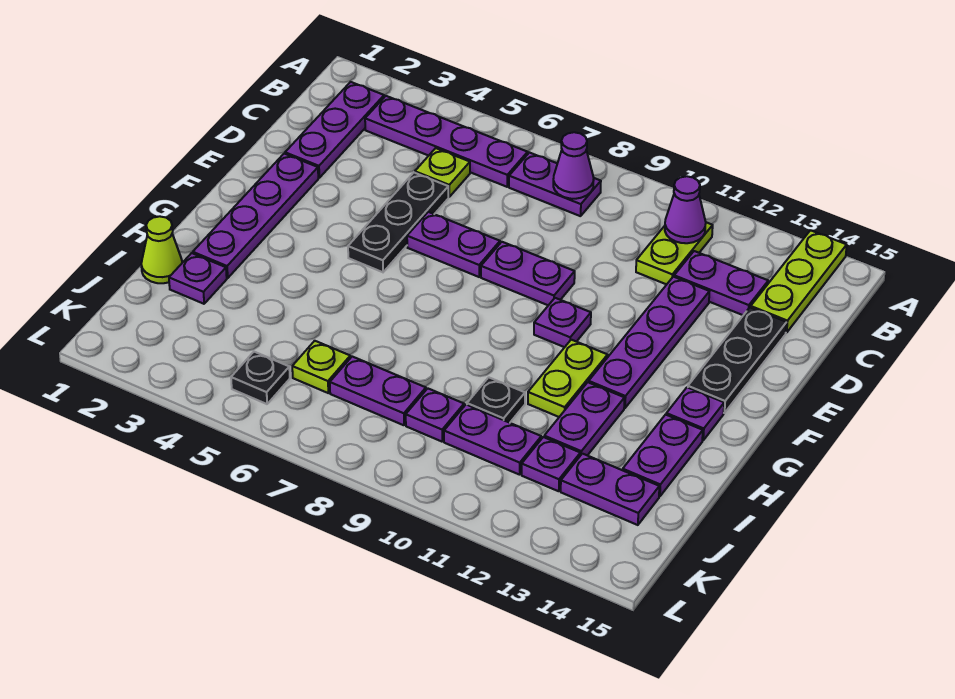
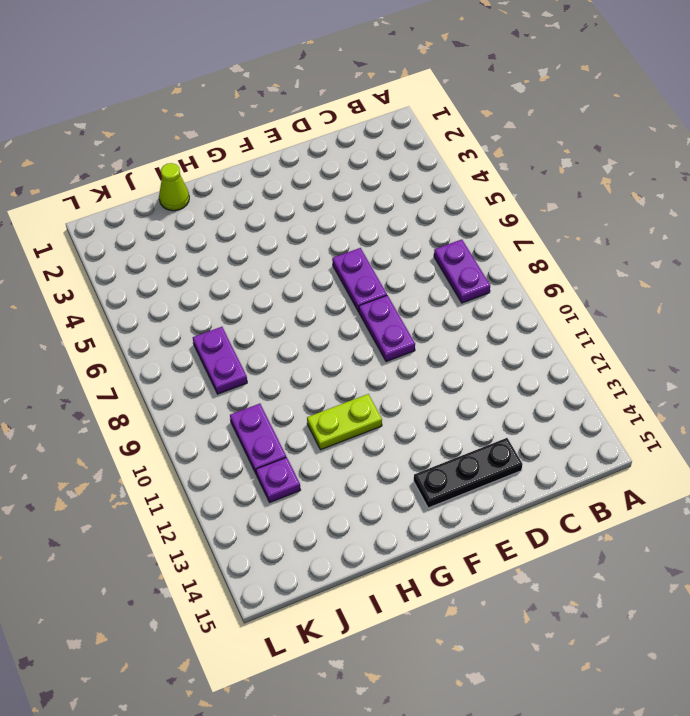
none -> lime 1x3 plate [751,230,847,333]
none -> purple 1x3 plate [285,82,384,178]
none -> purple 1x4 plate [365,96,528,187]
none -> lime 1x2 plate [636,222,713,284]

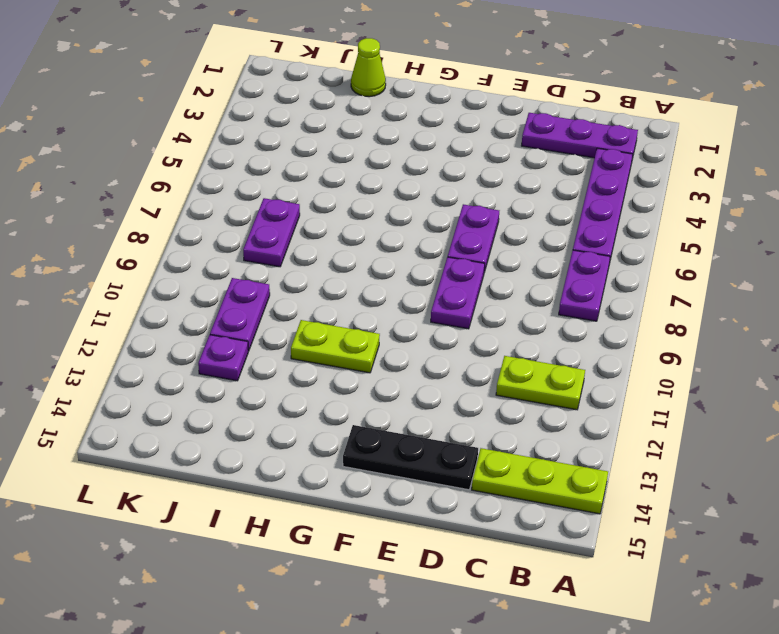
none -> lime 1x1 plate [415,148,470,197]
none -> purple 1x2 plate [674,251,768,315]
none -> black 1x3 plate [348,173,448,272]
none -> purple 1x4 plate [589,277,709,408]

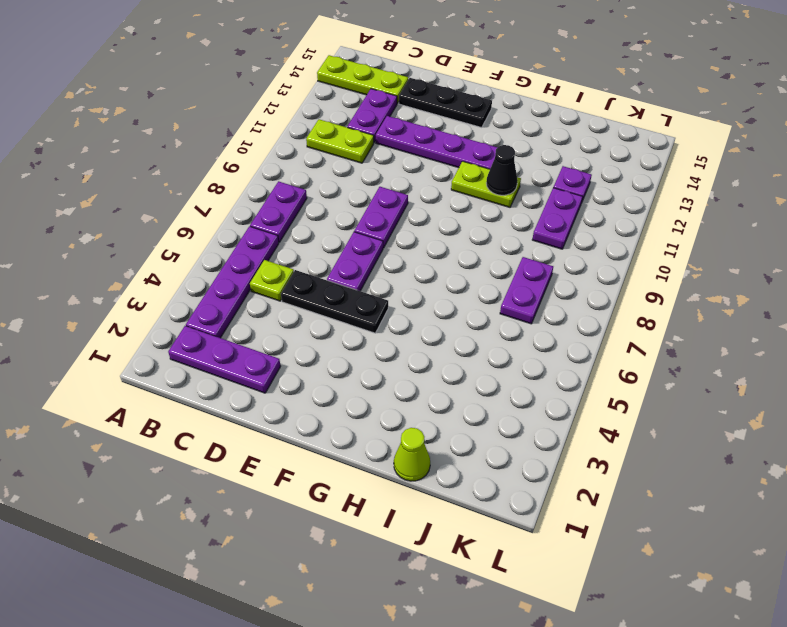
black 1x1 cone [486,145,518,195] -> none
none -> purple 1x4 plate [193,154,318,278]
none -> purple 1x1 plate [534,298,591,347]
none -> purple 1x1 plate [666,387,724,440]
none -> purple 1x2 plate [544,382,624,456]

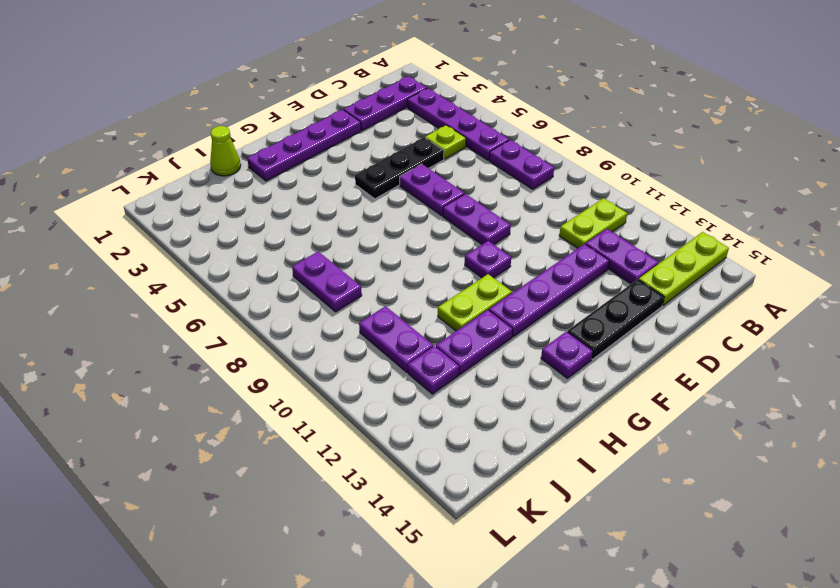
none -> purple 1x2 plate [623,415,703,497]
none -> purple 1x1 plate [169,253,227,304]
none -> black 1x1 plate [467,377,525,423]
none -> lime 1x1 plate [292,341,350,393]

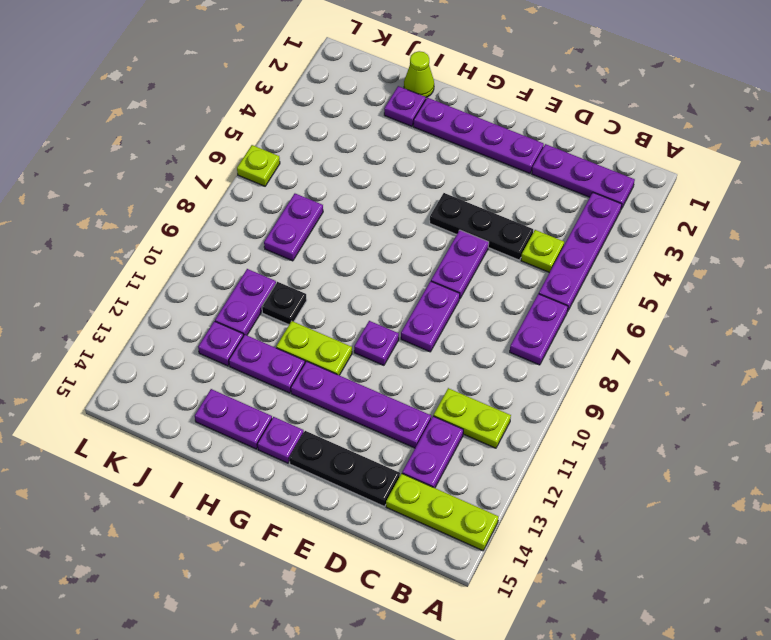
lime 1x1 plate [237,145,280,186] -> lime 1x1 plate moved to [292,341,350,393]
none -> purple 1x1 plate [406,389,464,442]
none -> purple 1x2 plate [561,454,659,525]
none -> black 1x1 plate [231,352,290,404]
none -> purple 1x1 cone [553,132,594,199]

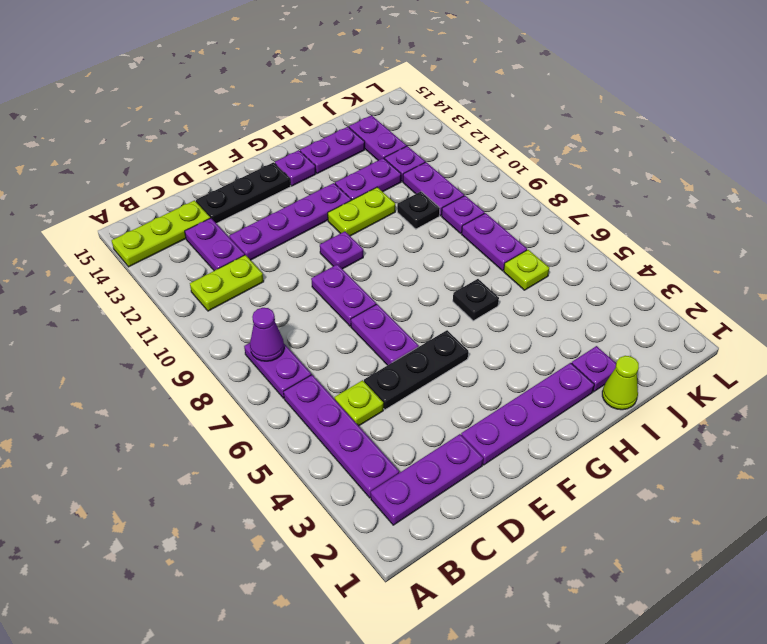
black 1x1 plate [453,279,499,321] -> black 1x1 plate moved to [231,352,290,404]
none -> purple 1x1 cone [665,176,706,243]

